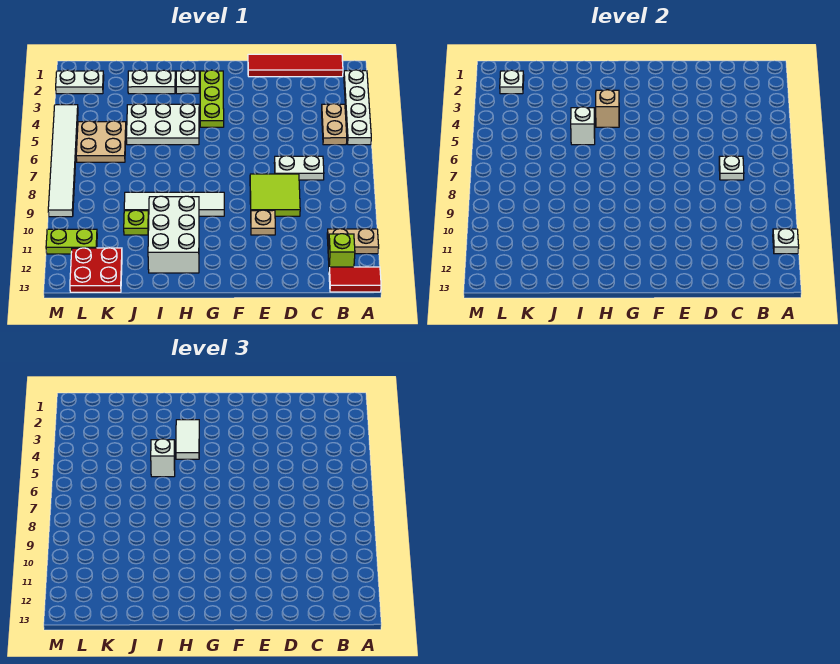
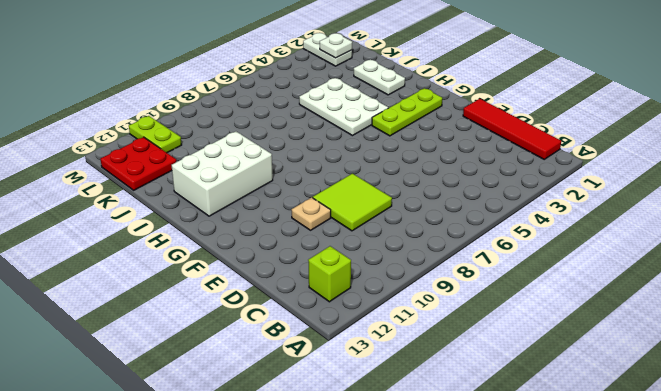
none -> white 1x4 plate [344,70,371,145]
none -> tan 1x2 plate [327,229,379,254]
none -> red 1x2 tile [329,267,381,292]

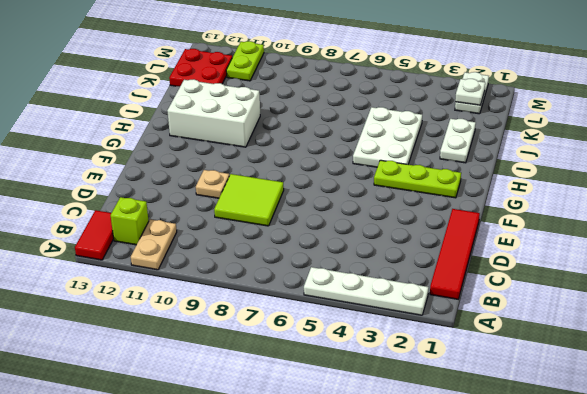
none -> tan 1x2 plate [322,104,347,145]
none -> white 1x2 plate [274,156,324,180]
none -> white 1x4 tile [124,192,224,216]

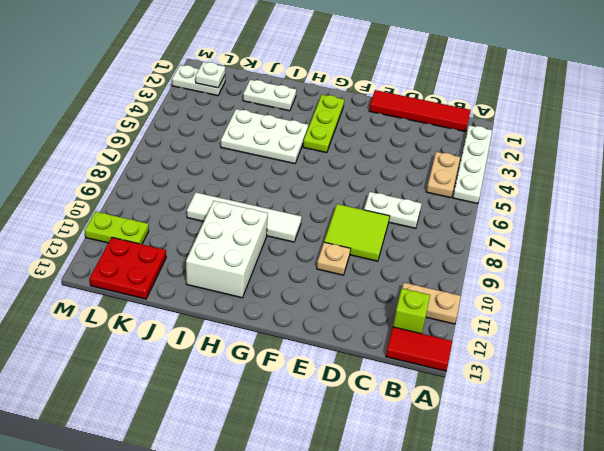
none -> white 1x1 plate [176,70,199,94]
none -> lime 1x1 plate [124,210,149,235]
none -> tan 2x2 plate [76,121,126,162]

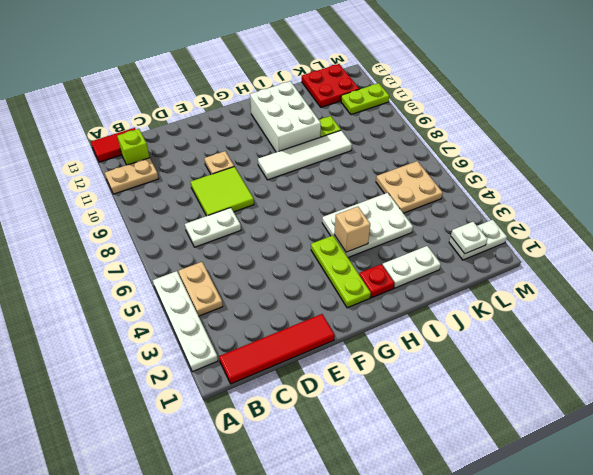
red 1x1 plate [359,264,394,298] -> white 1x1 plate [176,70,199,94]
none -> white 1x6 tile [48,105,78,217]
none -> white 1x1 plate [773,229,799,254]
none -> white 1x1 plate [719,156,744,180]

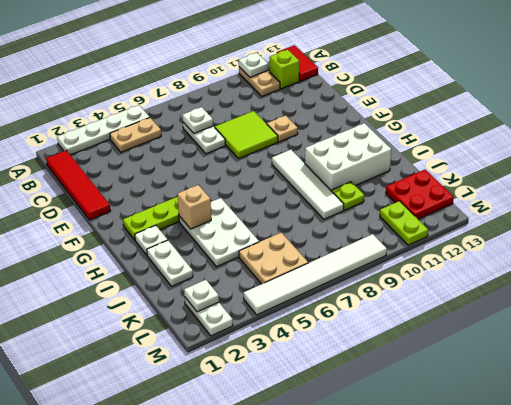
none -> white 1x1 brick [571,107,595,145]
none -> white 1x2 tile [176,420,199,459]
none -> white 1x1 brick [151,439,175,477]

